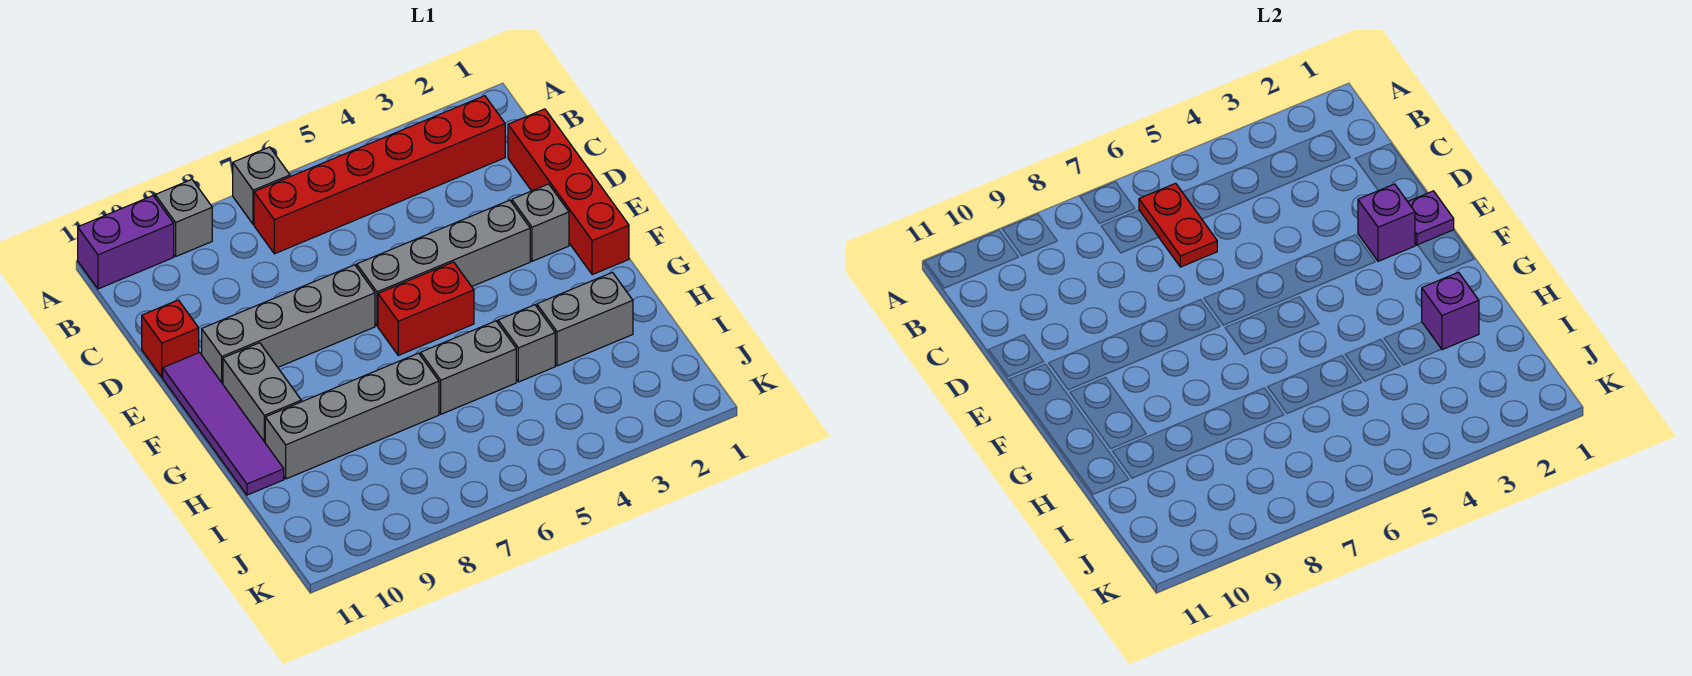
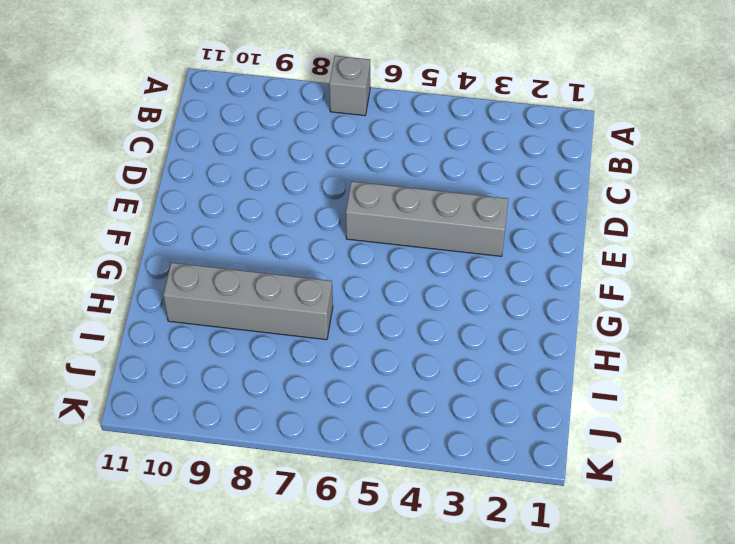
none -> grey 1x1 brick [155,179,212,256]
none -> purple 1x2 brick [78,196,174,289]
none -> red 1x6 brick [254,96,505,254]

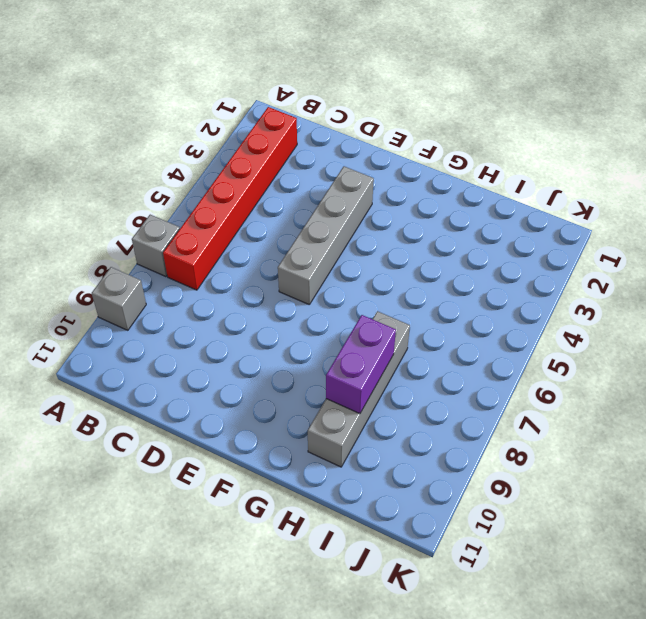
purple 1x2 brick [326,315,396,414] -> purple 1x2 brick moved to [78,196,174,289]
none -> red 1x4 brick [508,109,629,275]
none -> red 1x1 brick [142,300,199,377]
none -> grey 1x1 brick [512,184,569,261]

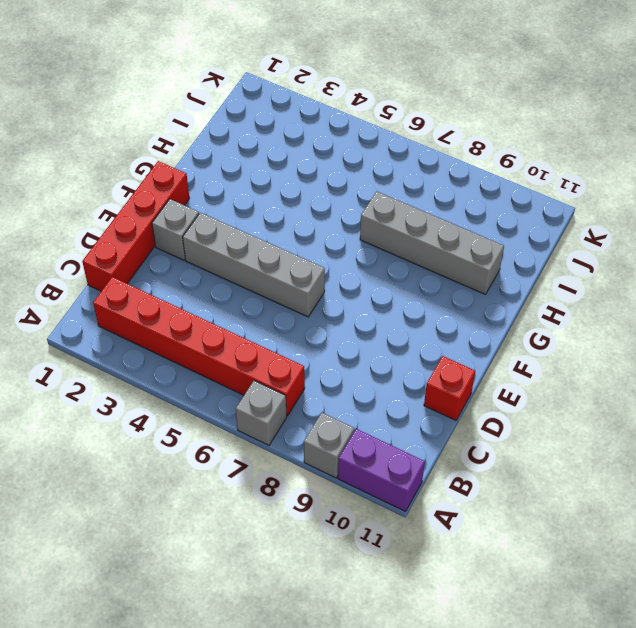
none -> grey 1x4 brick [202,265,375,384]
none -> purple 1x4 tile [163,353,284,495]
none -> red 1x2 brick [378,262,474,355]

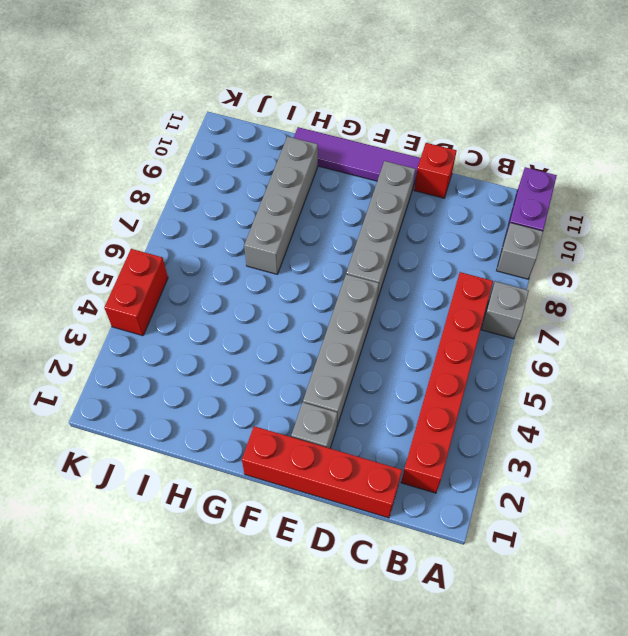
red 1x2 brick [104,249,168,336] -> red 1x2 brick moved to [378,262,474,355]
none -> grey 1x2 brick [223,343,301,442]
none -> grey 1x2 brick [537,272,633,366]
none -> grey 1x1 brick [498,305,555,382]

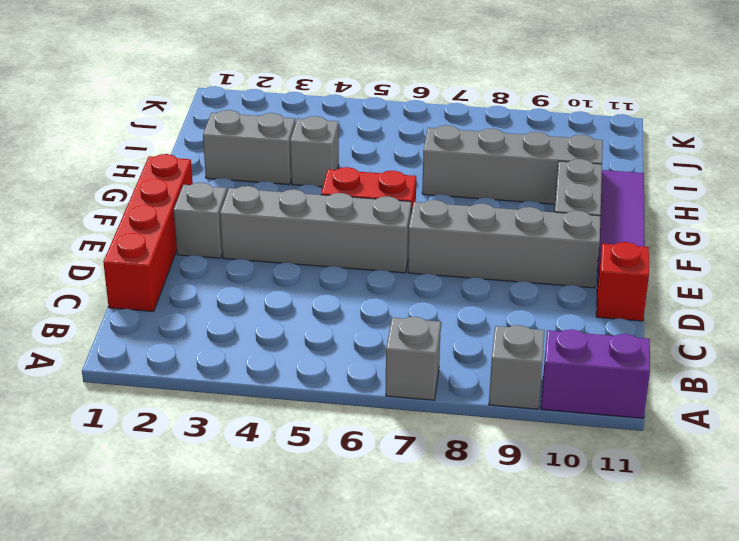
none -> red 1x6 brick [254,96,505,254]
none -> grey 1x2 brick [421,321,516,414]
none -> red 1x2 plate [1139,183,1217,267]

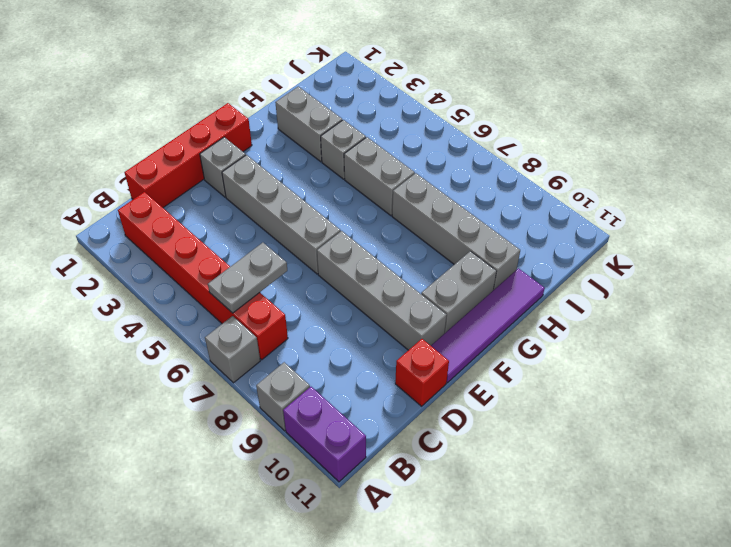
grey 1x2 plate [208,243,287,313] -> red 1x2 plate [1139,183,1217,267]
none -> red 1x2 brick [378,262,474,355]
none -> purple 1x1 plate [1408,191,1454,245]
none -> purple 1x1 brick [1358,184,1415,261]

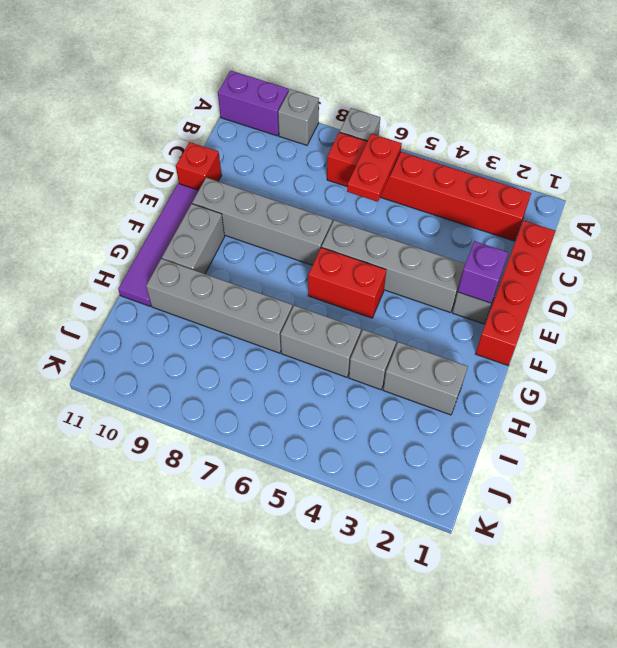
none -> purple 1x1 plate [1408,191,1454,245]
none -> purple 1x1 brick [1422,272,1479,350]

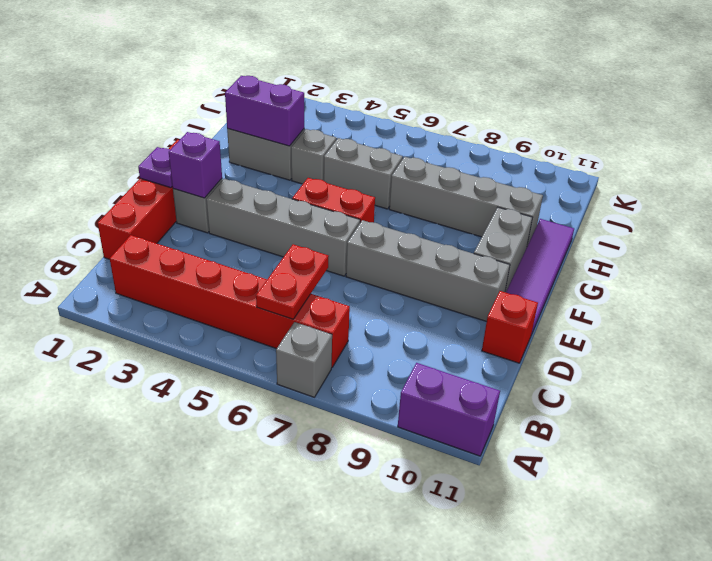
purple 1x2 brick [225,76,304,146] -> purple 1x1 brick [1422,272,1479,350]
none -> grey 1x1 brick [155,179,212,256]

